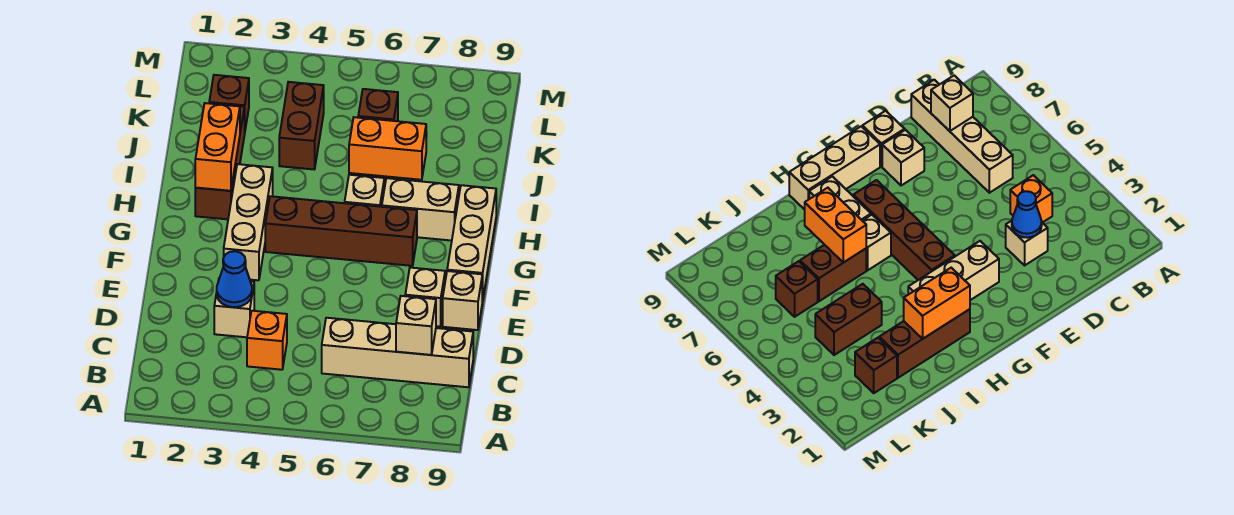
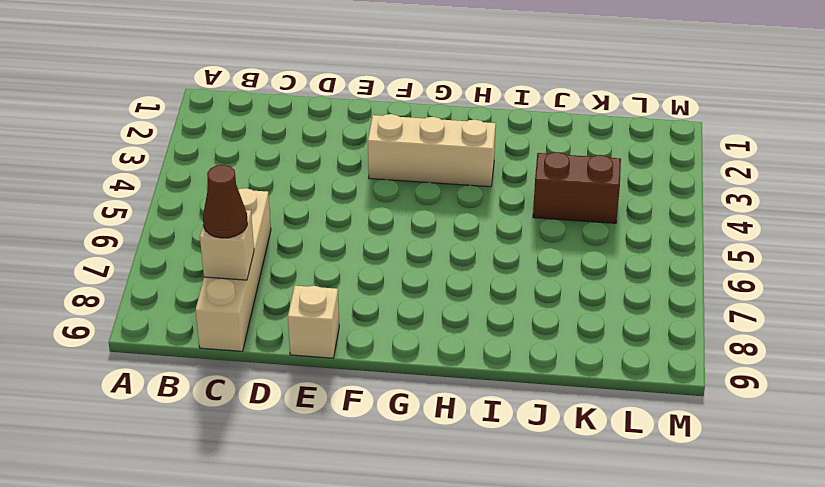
brown 1x1 cone [203,165,247,238] -> none
none -> orange 1x1 brick [247,311,287,370]
none -> tan 1x1 brick [214,281,254,337]
none -> tan 1x1 brick [405,268,445,327]

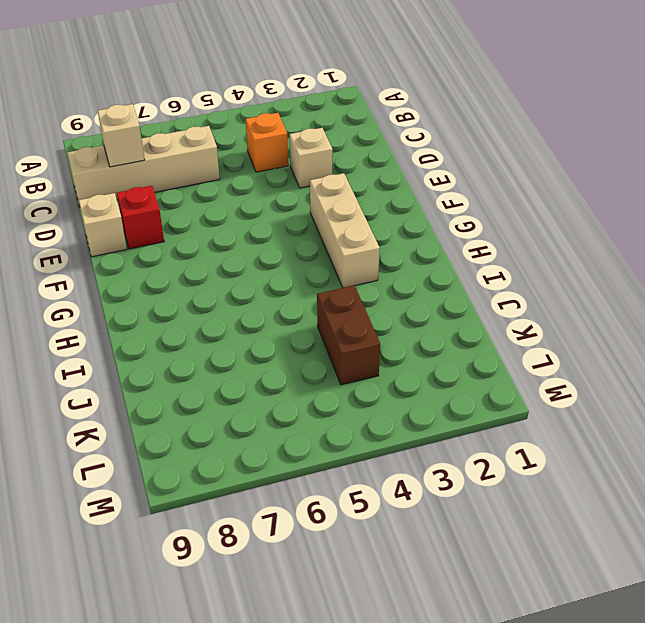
red 1x1 brick [117,186,164,249] -> tan 1x1 brick [405,268,445,327]
none -> tan 1x3 brick [447,185,496,301]
none -> brown 1x4 brick [265,196,417,266]
none -> brown 1x3 brick [195,103,245,219]

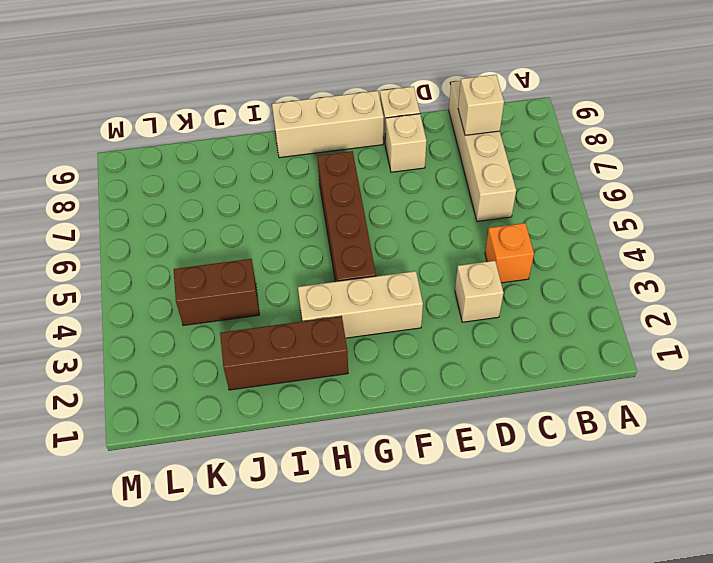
none -> tan 1x1 brick [345,175,384,207]
none -> tan 1x2 brick [382,178,459,241]
none -> brown 1x2 brick [800,245,866,301]

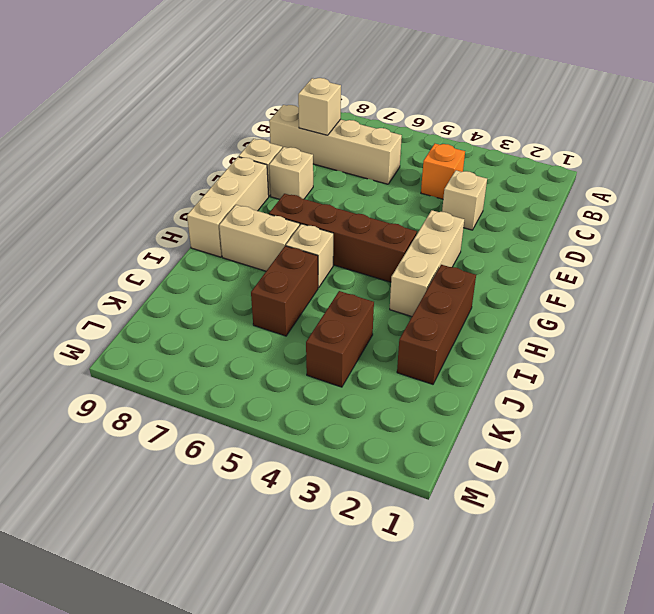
none -> brown 1x1 brick [209,75,249,129]
none -> brown 1x1 brick [358,89,398,121]
none -> blue 1x1 cone [217,251,252,307]

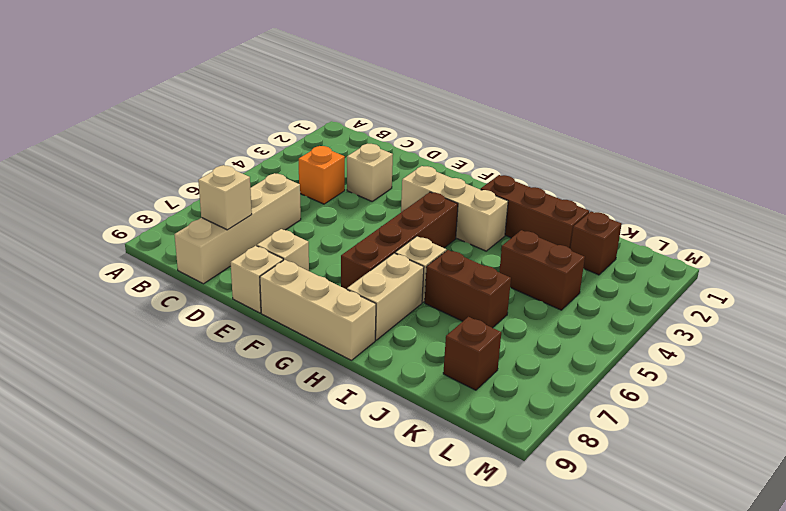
brown 1x1 brick [443,317,501,390] -> brown 1x1 brick moved to [358,89,398,121]
none -> blue 1x1 cone [217,251,252,307]
none -> orange 1x2 brick [195,103,240,191]
none -> orange 1x2 brick [349,117,426,180]

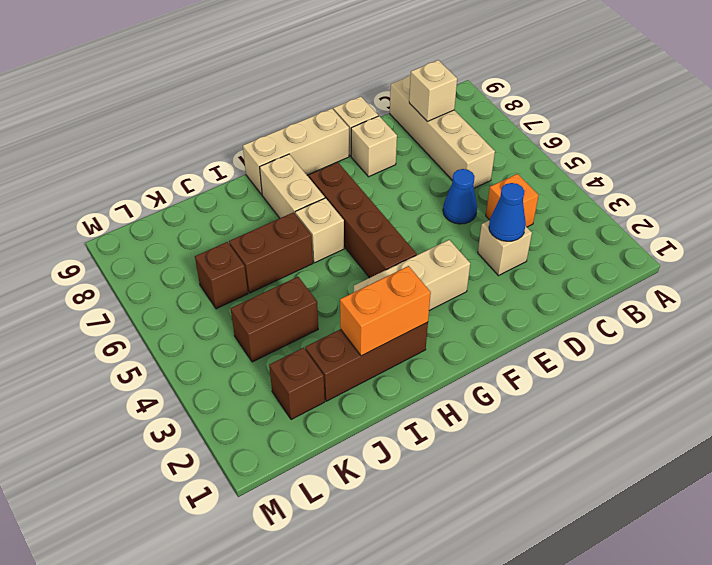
blue 1x1 cone [443,169,477,224] -> none
none -> orange 1x2 brick [349,117,426,180]

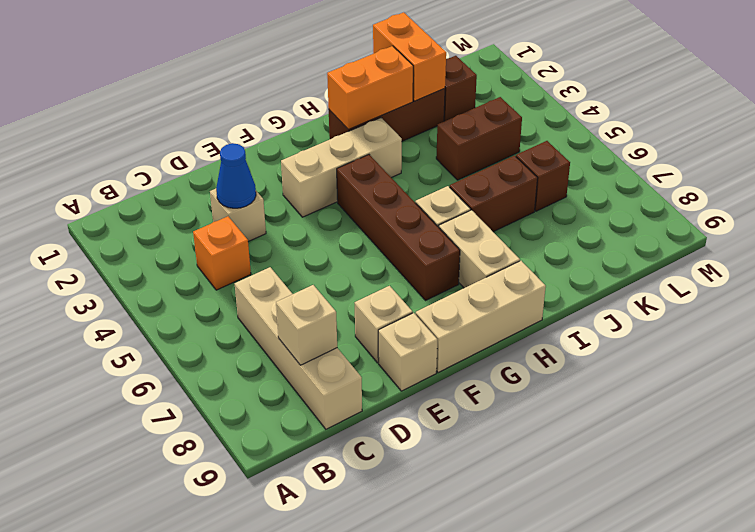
orange 1x2 brick [373,12,446,101] -> orange 1x2 brick moved to [349,117,426,180]

